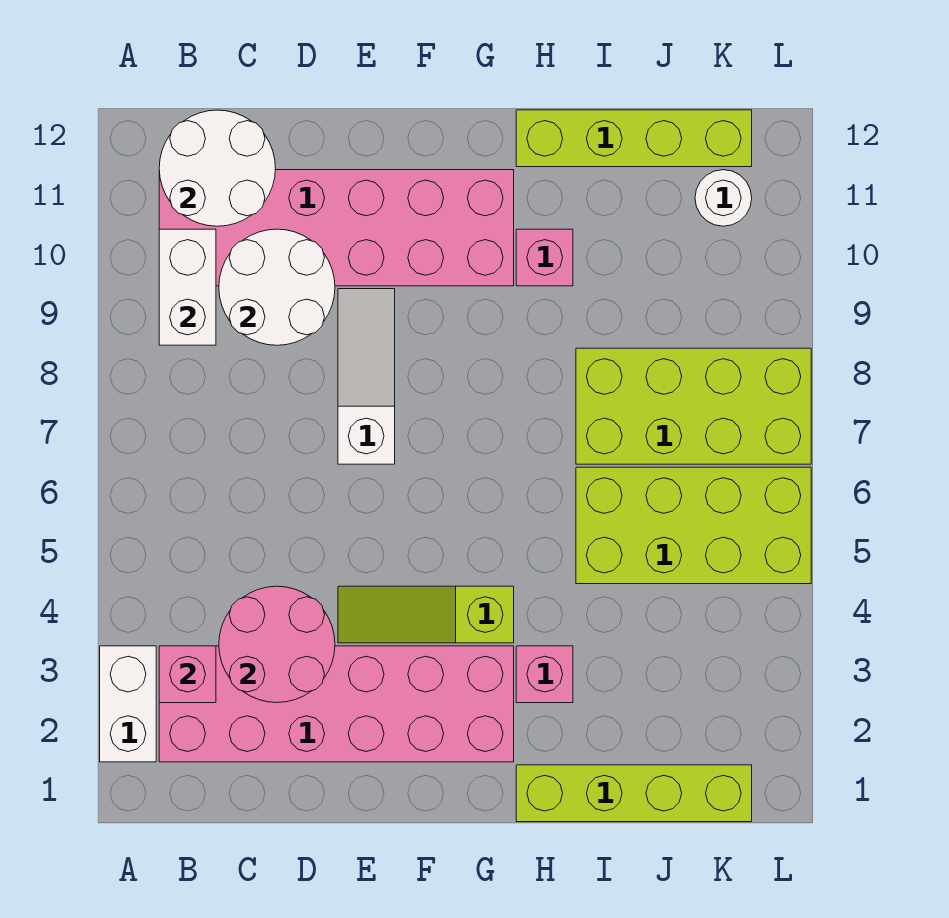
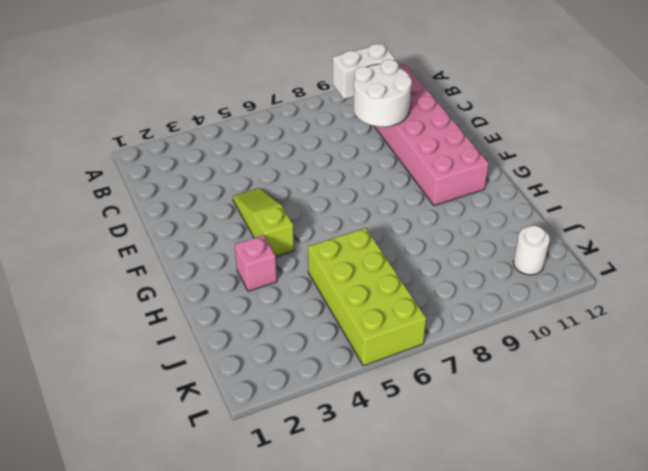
none -> white 1x2 brick [100,646,156,762]
none -> pink 2x6 brick [159,646,514,762]
none -> white 1x3 slope [338,289,395,464]

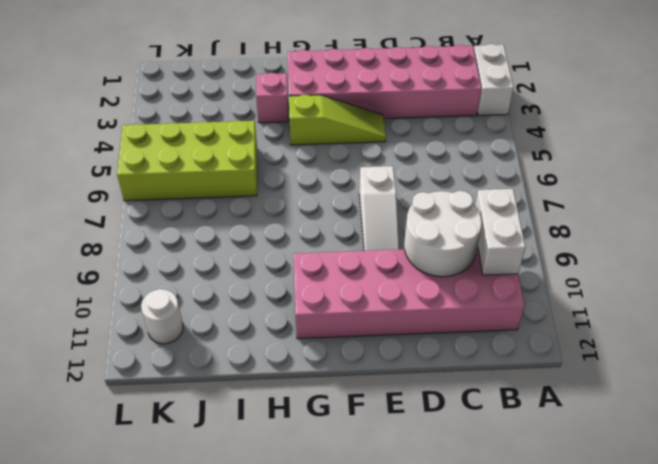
none -> lime 1x4 brick [516,765,752,822]
none -> pink 1x1 brick [516,229,573,286]
none -> lime 1x4 brick [516,110,752,167]

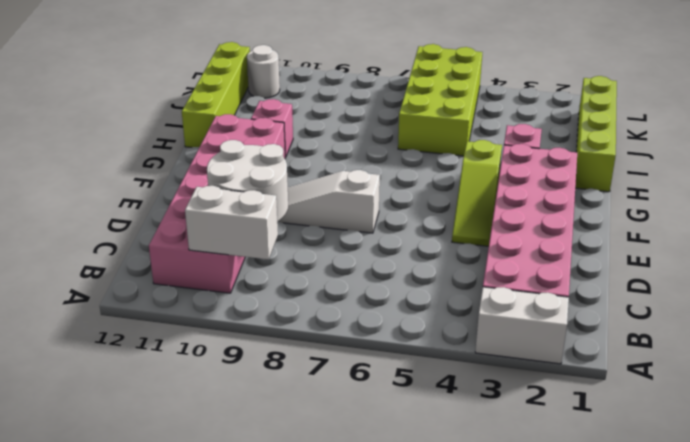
none -> lime 2x4 brick [576,348,811,464]
none -> pink 1x1 brick [159,646,216,703]
none -> white 2x2 round brick [159,110,276,226]

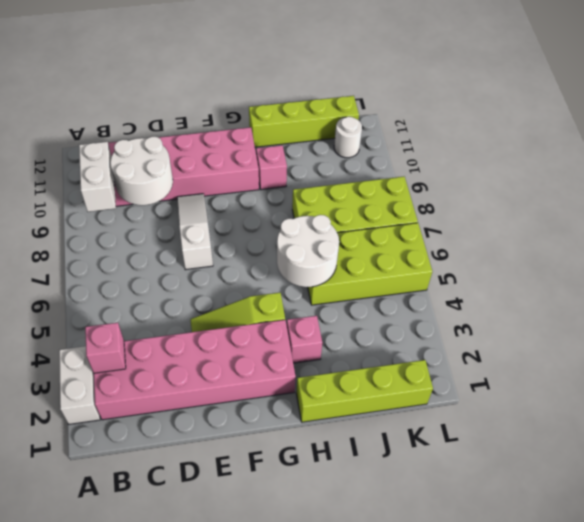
white 2x2 round brick [277,215,339,287] -> white 2x2 round brick moved to [159,110,276,226]
none -> pink 2x2 round brick [219,586,335,703]

